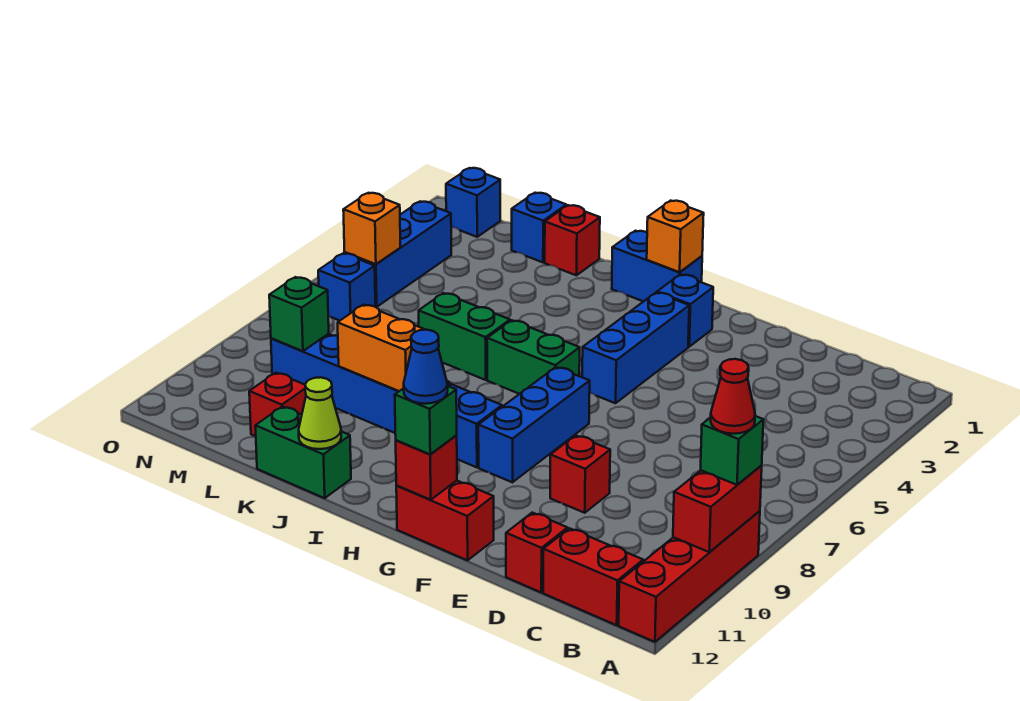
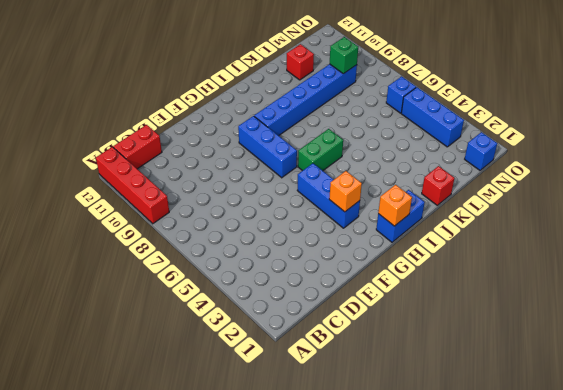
orange 1x1 brick [329,171,362,212] -> orange 1x1 brick moved to [343,193,400,264]
none -> red 1x1 brick [506,513,568,592]
none -> red 1x1 brick [550,435,610,513]
none -> red 1x2 brick [396,481,494,560]
none -> blue 1x1 brick [657,274,713,347]

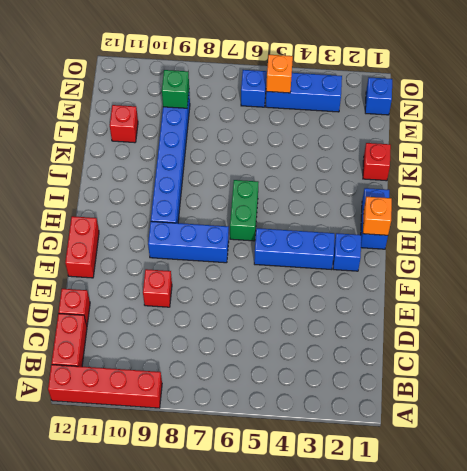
none -> green 1x2 brick [419,293,510,380]
none -> green 1x2 brick [255,407,351,498]
none -> blue 1x1 brick [512,193,566,262]
none -> red 1x2 brick [673,465,762,552]

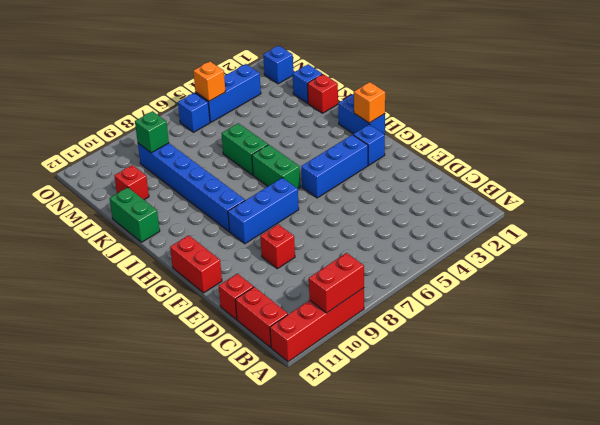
none -> red 1x1 brick [396,436,457,500]
none -> orange 1x2 brick [338,305,425,391]
none -> lime 1x1 cone [299,377,341,449]
none -> green 1x1 brick [701,416,763,485]

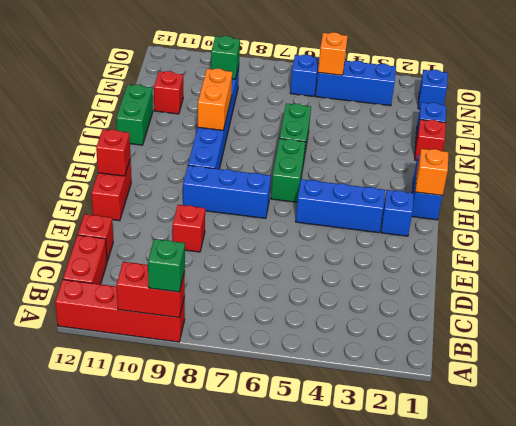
none -> lime 1x1 cone [299,377,341,449]
none -> green 1x1 brick [395,386,457,454]
none -> red 1x1 cone [710,359,755,434]
none -> blue 1x1 cone [404,330,448,404]

